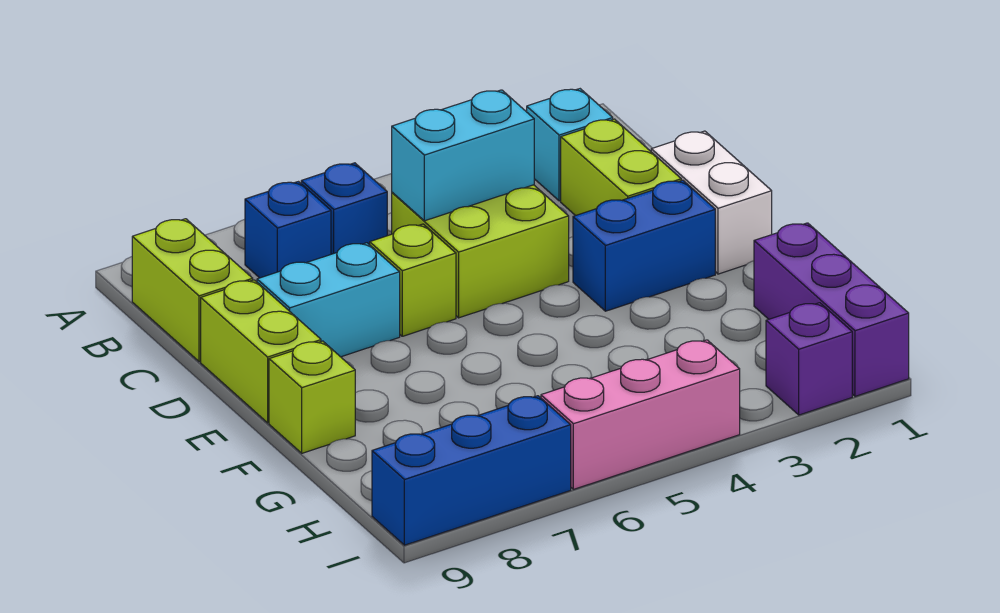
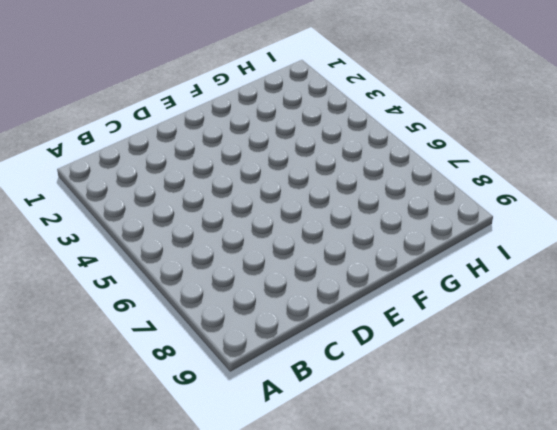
none -> cyan 1x1 brick [527,89,613,201]
none -> blue 1x1 brick [301,163,387,254]
none -> blue 1x1 brick [245,182,331,278]

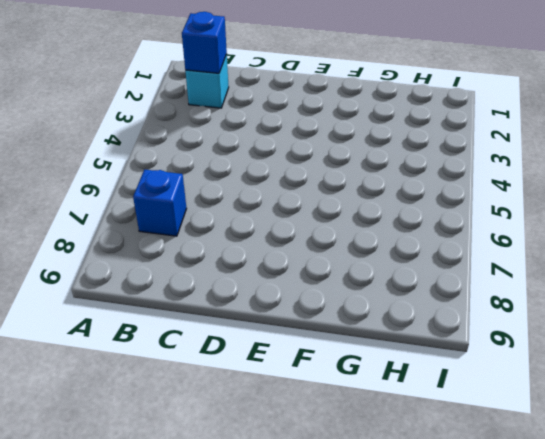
blue 1x1 brick [182,12,227,73] -> blue 1x1 brick moved to [301,163,387,254]
none -> lime 1x2 brick [132,219,253,362]
none -> lime 1x2 brick [561,119,681,216]
none -> lime 2x2 brick [392,185,569,318]

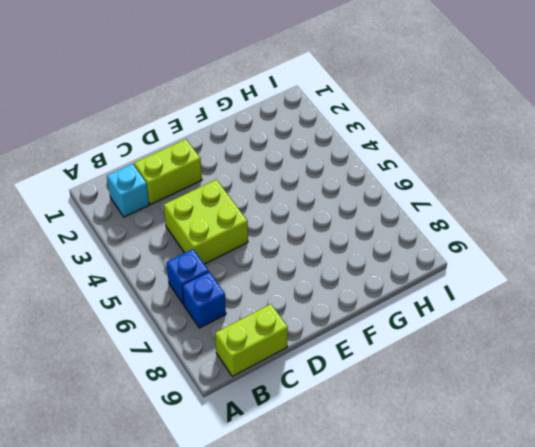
none -> white 1x2 brick [651,131,772,274]
none -> lime 1x1 brick [370,224,456,336]
none -> cyan 1x2 brick [257,243,400,357]

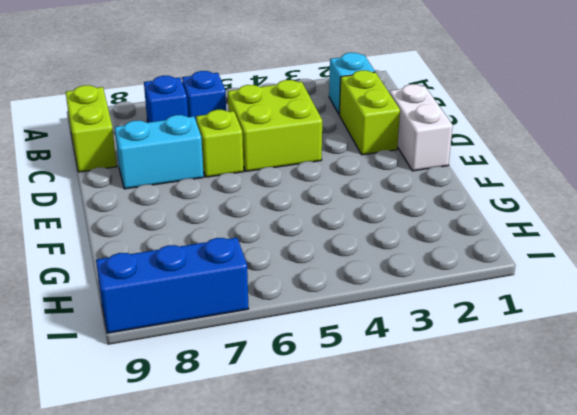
none -> lime 1x2 brick [201,280,321,423]
none -> blue 1x2 brick [573,180,715,311]
none -> lime 1x1 brick [269,341,355,453]

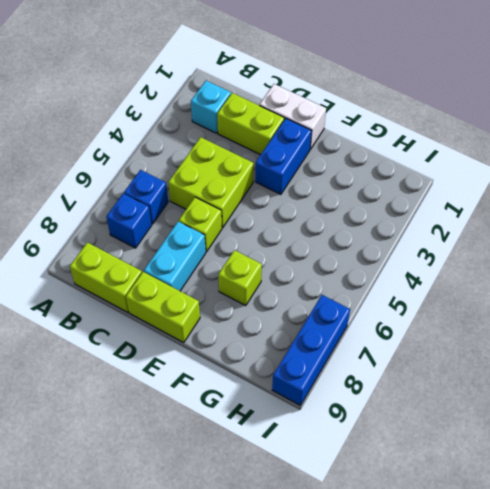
lime 1x1 brick [218,250,262,306] -> lime 1x1 brick moved to [269,341,355,453]
none -> purple 1x3 brick [754,223,909,396]
none -> purple 1x1 brick [766,303,852,415]
none -> pink 1x3 brick [541,340,740,489]

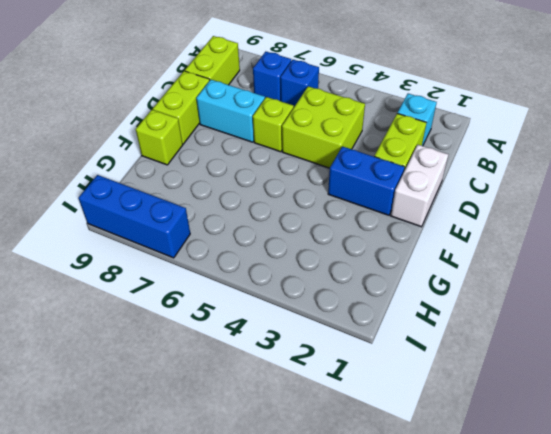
none -> purple 1x3 brick [754,223,909,396]
none -> purple 1x1 brick [766,303,852,415]
none -> pink 1x3 brick [541,340,740,489]

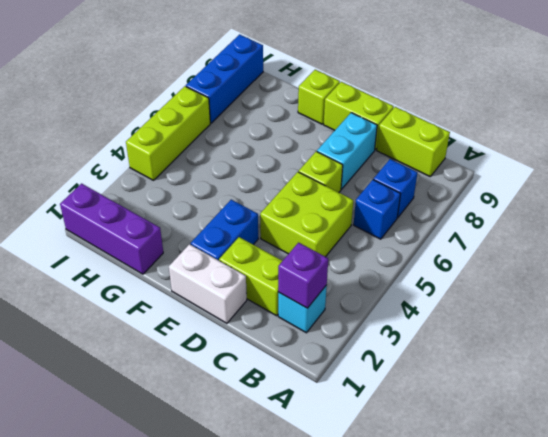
purple 1x1 brick [278,243,328,308] -> purple 1x1 brick moved to [766,303,852,415]
lime 1x3 brick [126,86,210,180] -> pink 1x3 brick [541,340,740,489]
none -> cyan 1x2 brick [392,90,534,221]

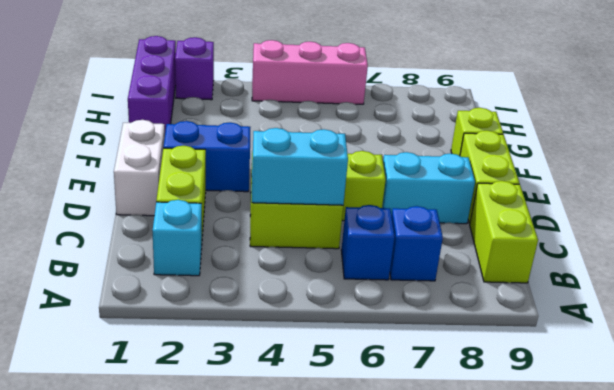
none -> blue 1x3 brick [372,396,571,545]

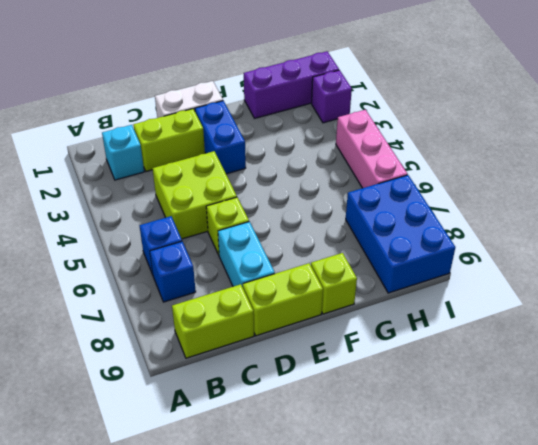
blue 2x3 brick [346,175,455,293] -> blue 1x3 brick [372,396,571,545]
none -> cyan 1x2 brick [392,90,534,221]

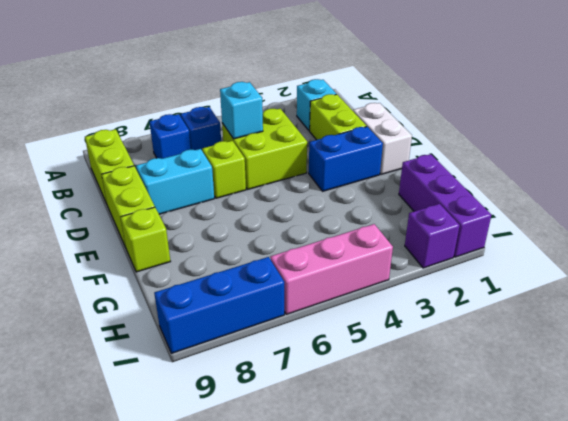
cyan 1x1 brick [220,82,263,139] -> cyan 1x2 brick [392,90,534,221]

